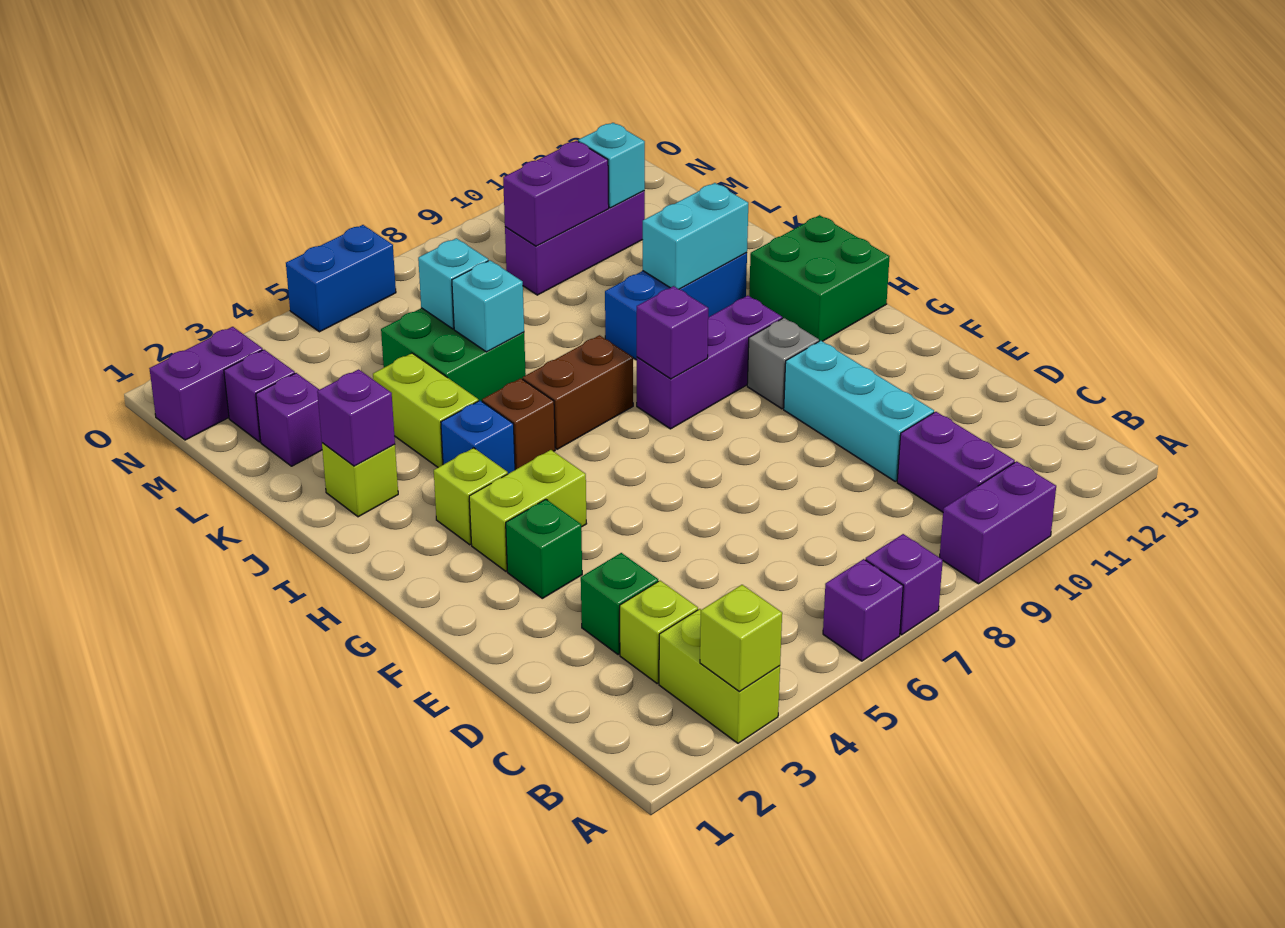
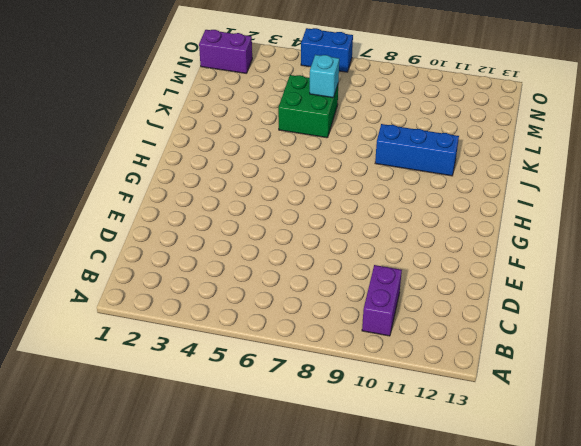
none -> lime 1x2 brick [659,609,780,743]
none -> purple 1x1 brick [823,559,903,661]
none -> purple 1x1 brick [865,534,943,635]
none -> purple 1x2 brick [939,461,1056,584]

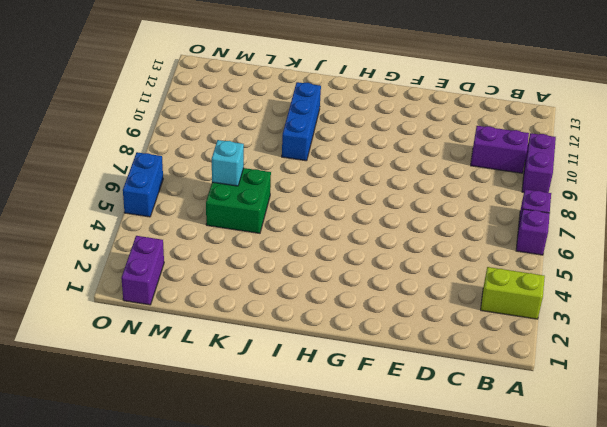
none -> lime 1x1 brick [620,581,698,684]
none -> green 1x1 brick [581,553,658,655]
none -> cyan 1x3 brick [784,341,934,481]
none -> green 1x1 brick [506,499,582,598]

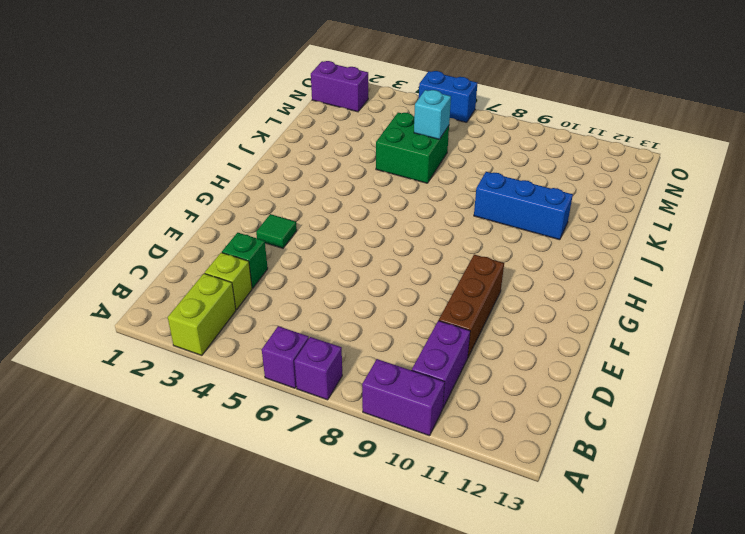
brown 1x3 brick [439,255,504,357] -> cyan 1x3 brick [784,341,934,481]
green 1x1 tile [256,214,297,248] -> green 1x1 brick [506,499,582,598]
none -> lime 1x2 brick [469,450,587,571]
none -> grey 1x1 brick [747,318,819,409]
none -> lime 1x1 brick [434,448,508,545]
none -> purple 1x3 brick [637,296,782,429]

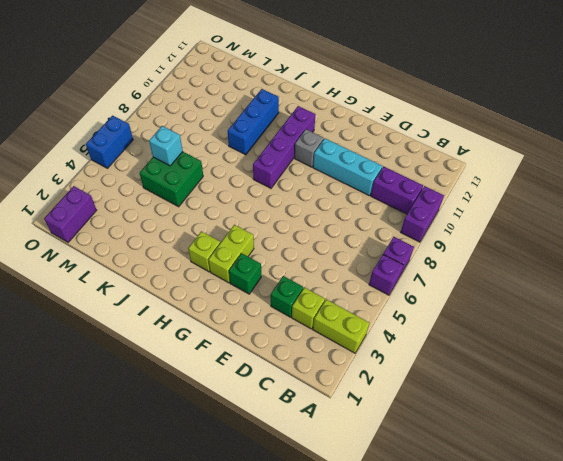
purple 1x4 brick [253,106,316,188] -> purple 1x3 brick [637,296,782,429]
none -> green 2x2 brick [749,215,890,341]
none -> blue 1x1 brick [441,401,515,474]
none -> brown 1x1 brick [482,378,555,470]
none -> brown 1x2 brick [523,335,633,449]

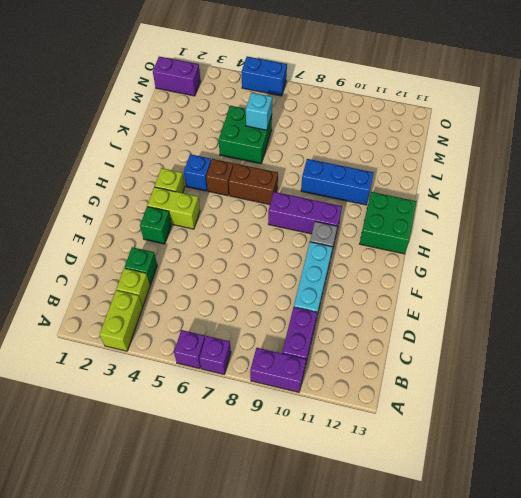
none -> lime 1x1 brick [322,443,398,517]
none -> lime 1x2 brick [373,353,478,467]
none -> purple 1x1 brick [256,373,322,466]
none -> purple 1x1 brick [224,350,295,442]

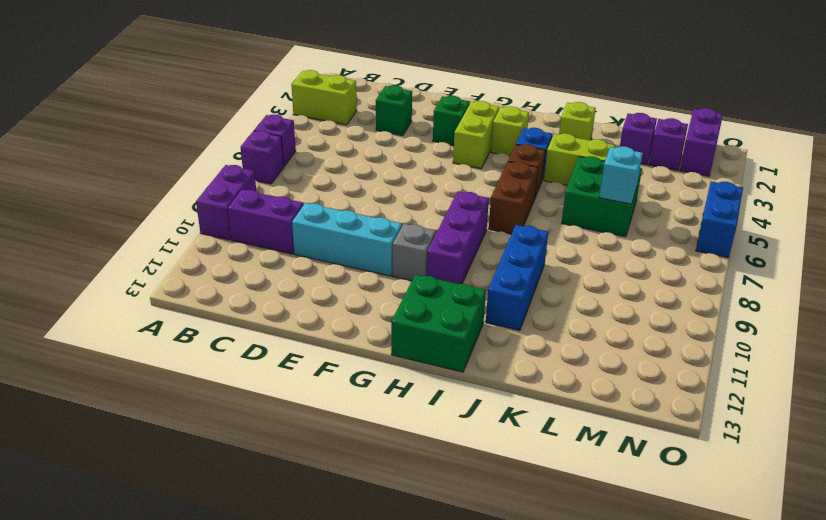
none -> lime 1x1 brick [620,581,698,684]
none -> purple 1x3 brick [505,191,645,295]
none -> lime 1x1 brick [700,585,782,692]
none -> purple 1x1 brick [637,286,708,379]

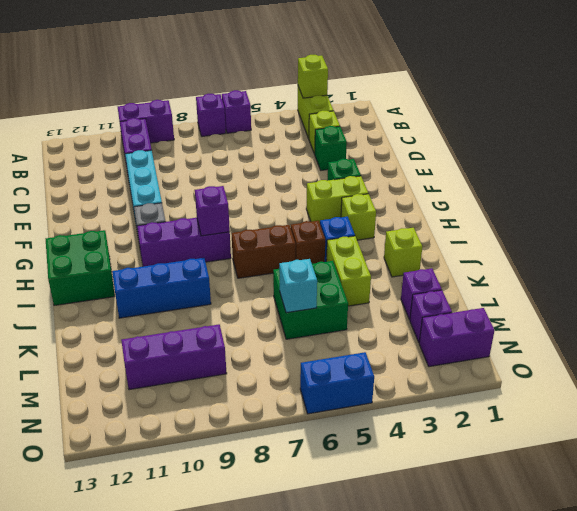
none -> purple 1x1 brick [317,369,395,466]
none -> cyan 1x2 brick [643,183,748,289]
none -> cyan 1x1 brick [452,260,524,352]
none -> purple 1x2 brick [503,141,609,246]

